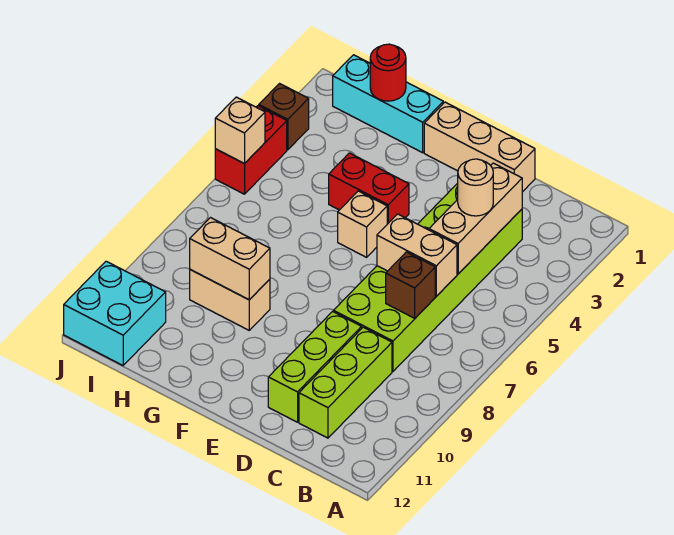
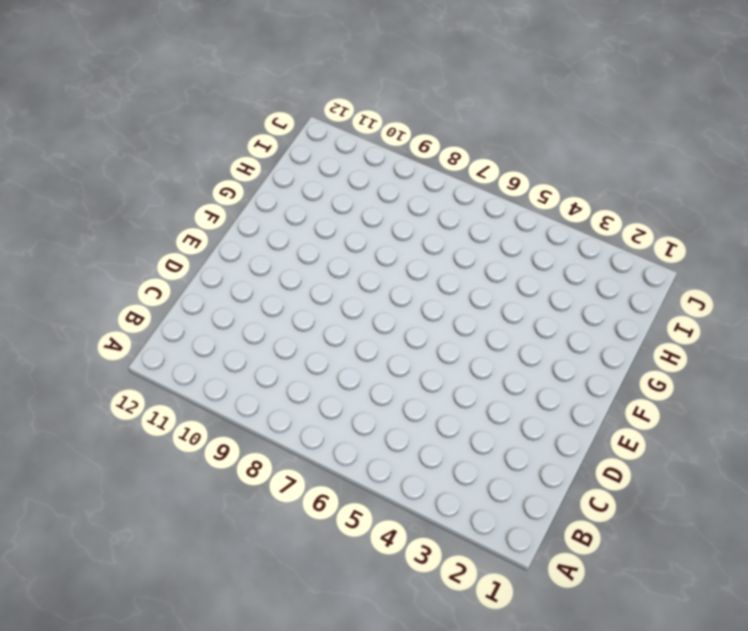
none -> lime 2x6 brick [334,183,522,371]
none -> lime 1x3 brick [299,327,392,438]
none -> tan 1x3 brick [424,102,535,192]

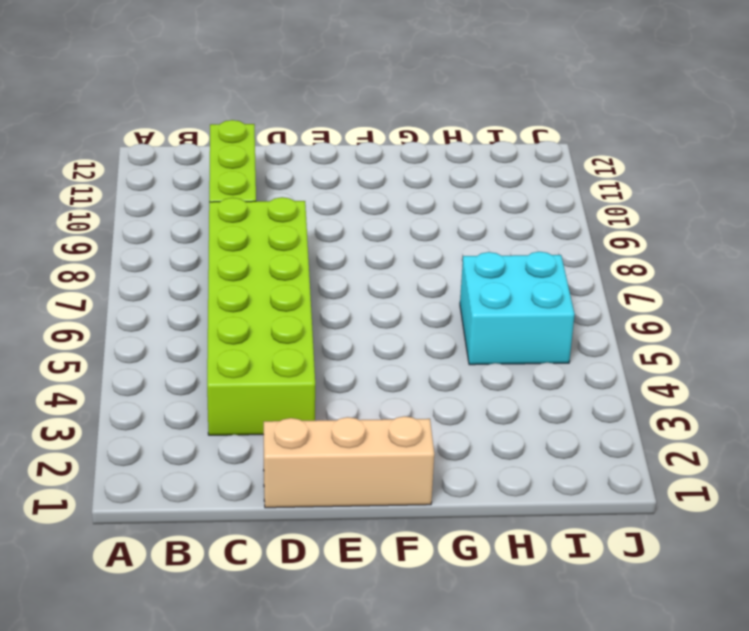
cyan 2x2 brick [460,252,575,365] -> cyan 2x2 brick moved to [64,261,166,365]
none -> lime 1x3 brick [268,312,362,422]
none -> red 1x2 brick [329,153,409,224]
none -> tan 1x1 brick [338,191,387,257]

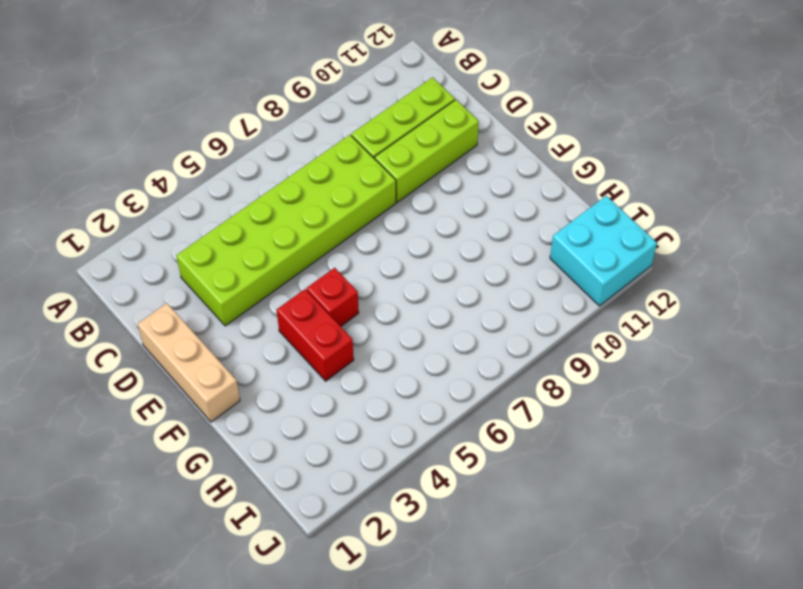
red 1x1 brick [307,268,359,326] -> tan 1x1 brick [338,191,387,257]
none -> cyan 1x3 brick [333,55,443,153]
none -> tan 1x2 brick [190,270,270,330]
none -> brown 1x1 brick [259,84,309,150]

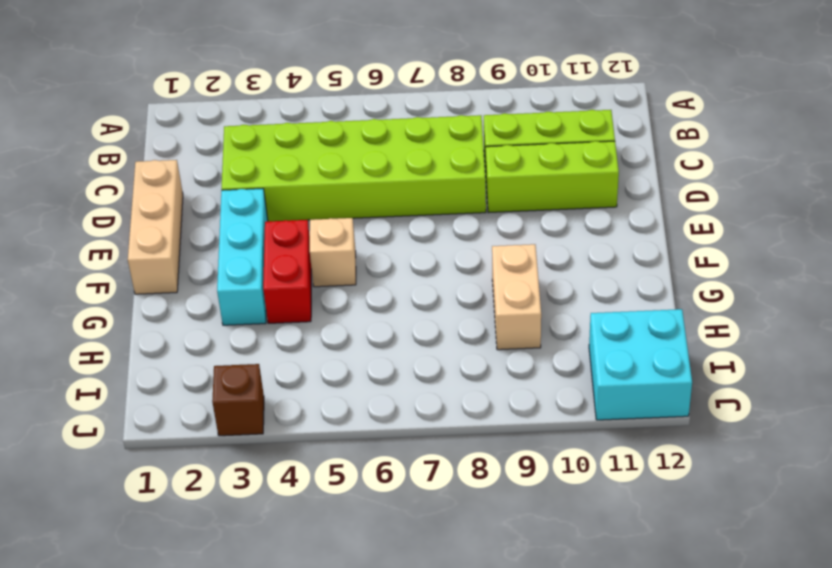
cyan 1x3 brick [217,189,268,325] -> cyan 1x3 brick moved to [333,55,443,153]
none -> red 1x2 brick [215,106,287,194]
none -> tan 1x3 brick [429,163,522,274]
none -> tan 1x2 brick [377,214,457,296]

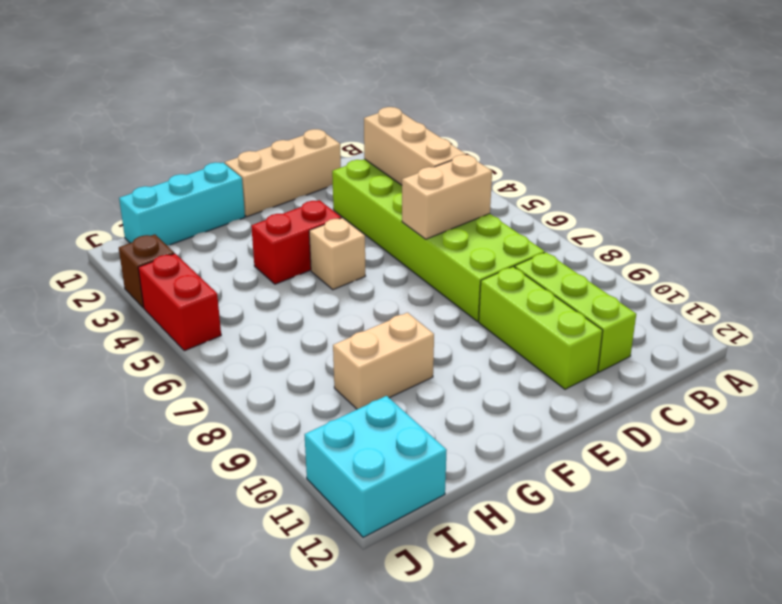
none -> brown 1x1 brick [386,252,435,318]
none -> tan 1x2 brick [190,218,270,300]
none -> red 1x1 round brick [370,44,406,101]

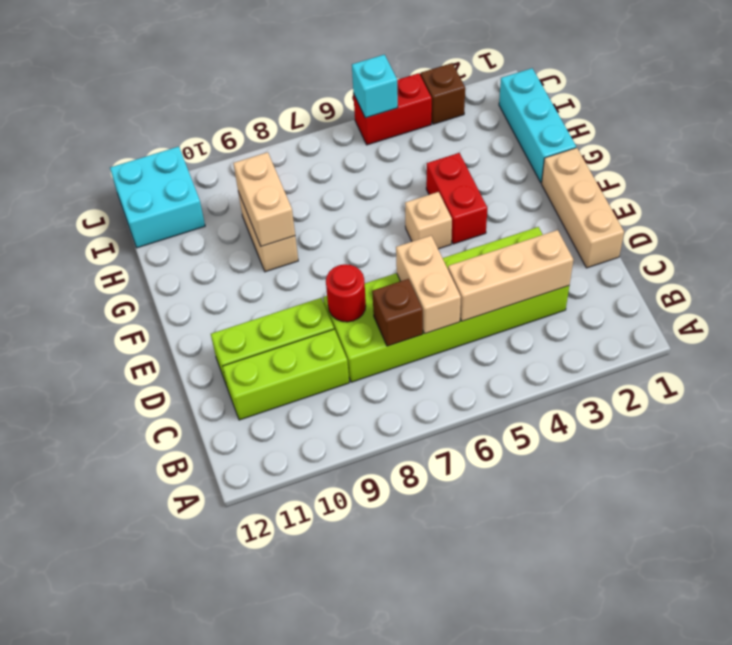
red 1x1 round brick [326,264,366,322] -> red 1x1 round brick moved to [370,44,406,101]
cyan 1x1 brick [352,55,398,118] -> tan 1x1 brick [215,97,265,164]
none -> tan 1x1 round brick [458,159,493,216]

